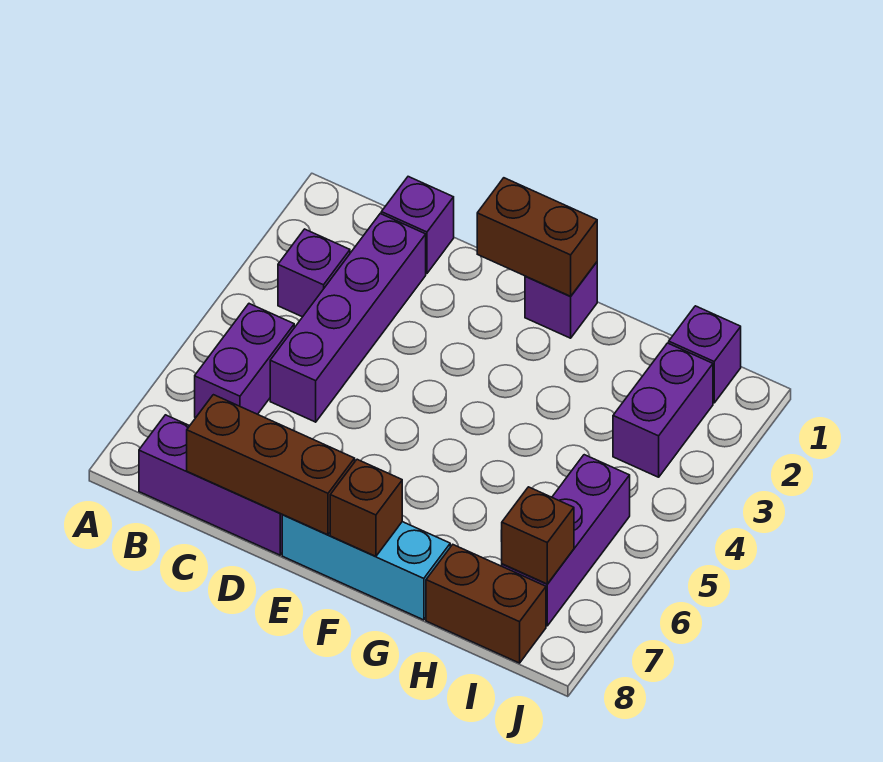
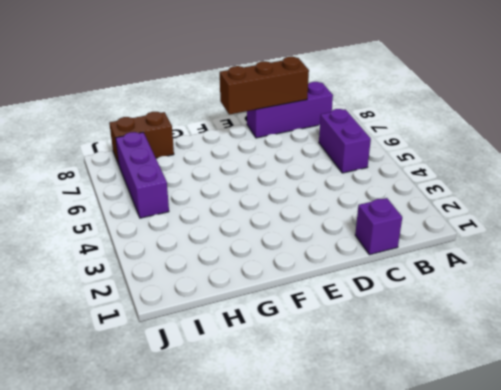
none -> purple 1x1 brick [278,229,350,317]
none -> purple 1x4 brick [270,214,426,422]
none -> cyan 1x3 brick [282,515,450,620]

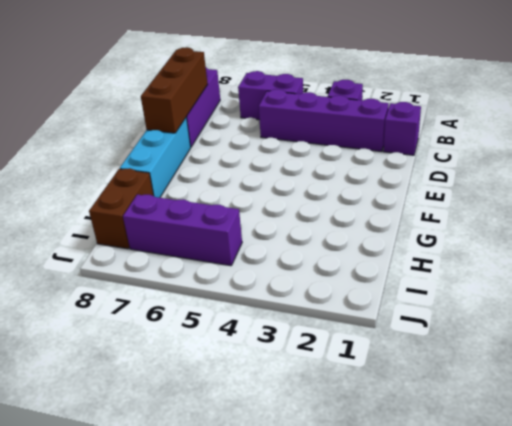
none -> purple 1x1 brick [525,262,597,338]
none -> purple 1x1 brick [669,306,741,403]
none -> purple 1x2 brick [613,343,713,477]

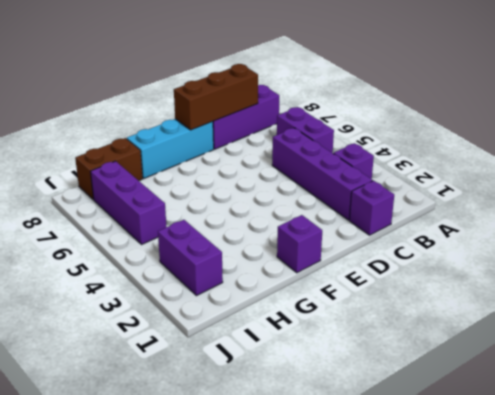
none -> purple 1x1 brick [669,306,741,403]
none -> brown 1x2 brick [477,178,597,296]
none -> brown 1x1 brick [330,459,402,557]

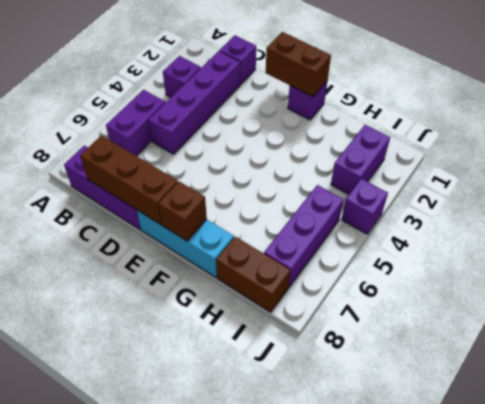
purple 1x1 brick [341,179,388,234] -> purple 1x1 brick moved to [669,306,741,403]
none -> brown 1x1 brick [501,487,574,584]

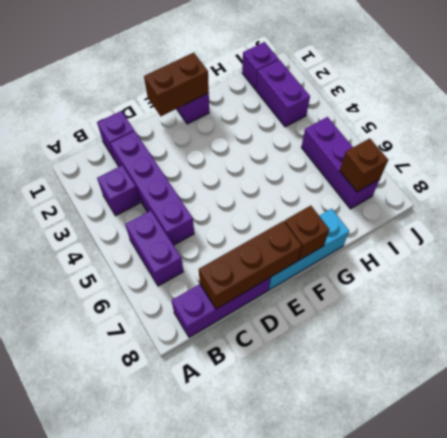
none -> brown 1x2 brick [426,545,546,663]

